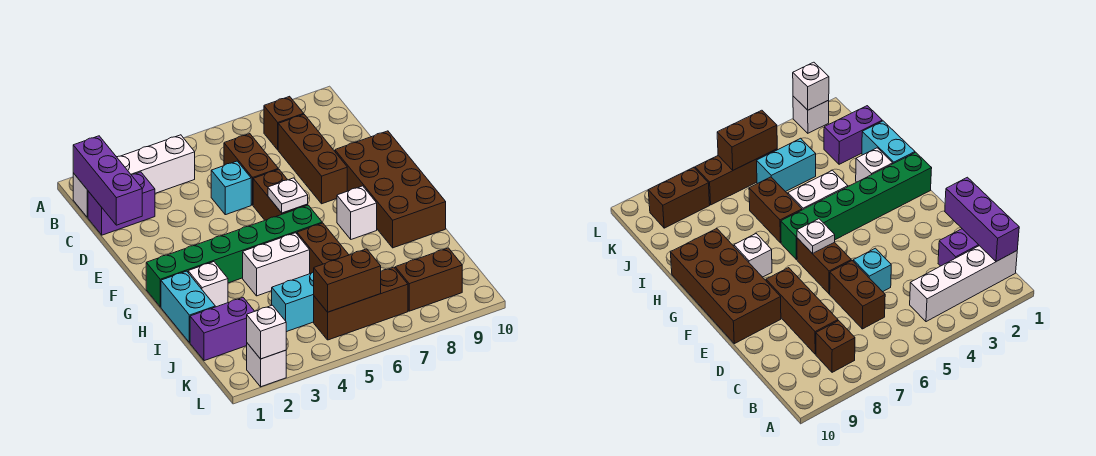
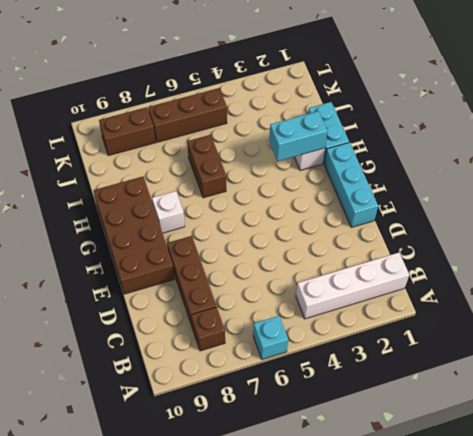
cyan 1x1 brick [253,316,288,359] -> cyan 1x1 brick moved to [211,161,251,215]
cyan 1x3 brick [324,143,378,227] -> green 1x6 brick [146,205,322,307]
cyan 1x2 brick [269,111,328,161] -> cyan 1x2 brick moved to [272,272,314,332]
none -> purple 1x2 brick [88,172,155,235]
none -> brown 1x2 brick [224,134,278,205]
none -> brown 1x2 brick [253,169,308,220]

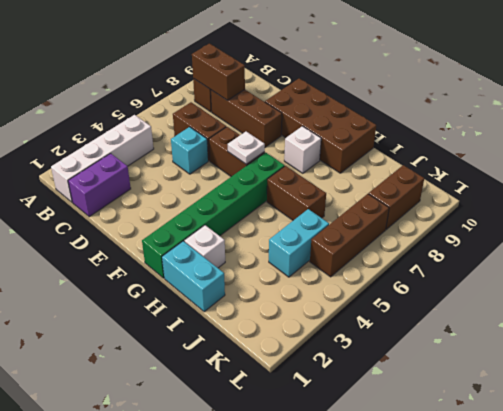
brown 1x2 brick [192,44,245,100] -> brown 1x2 brick turned to [314,249,381,312]
none -> white 1x2 brick [243,233,310,296]
none -> purple 1x2 brick [190,298,255,361]
none -> white 1x1 brick [247,343,286,387]

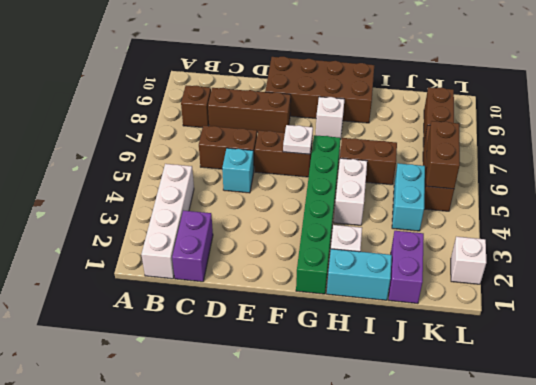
none -> purple 1x3 brick [73,136,142,225]
none -> white 1x1 brick [247,305,286,359]

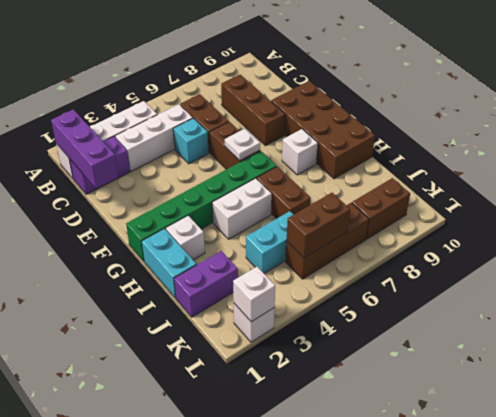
white 1x3 brick [115,104,193,171] -> none
none -> brown 1x1 brick [264,96,304,150]

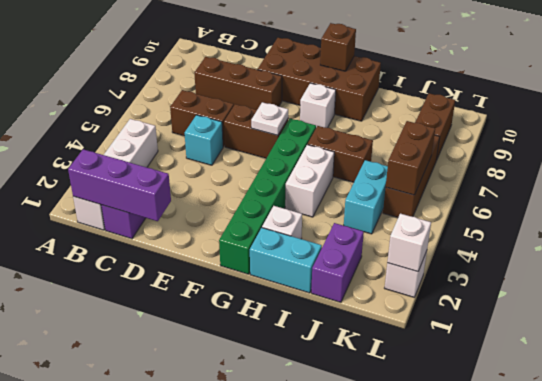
brown 1x1 brick [320,23,356,71] -> brown 1x1 brick moved to [264,96,304,150]

